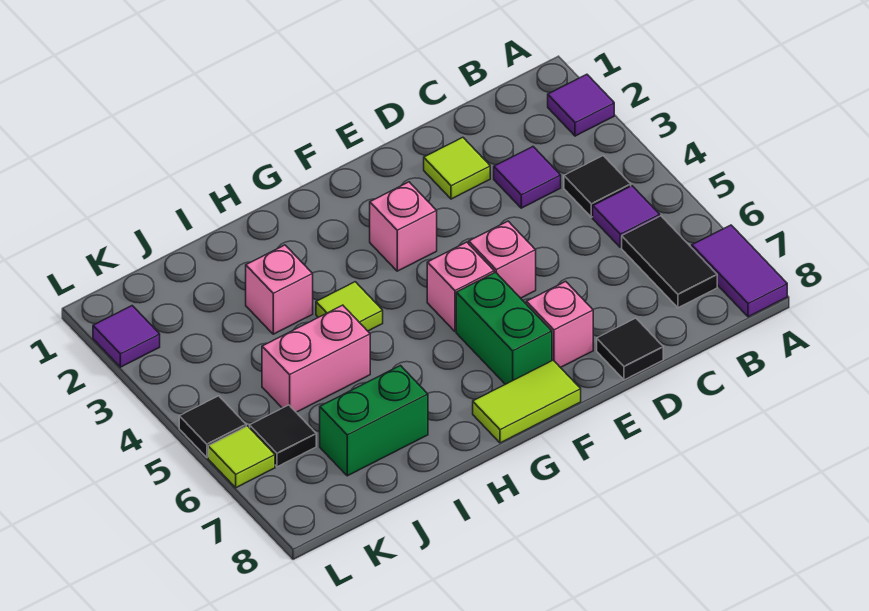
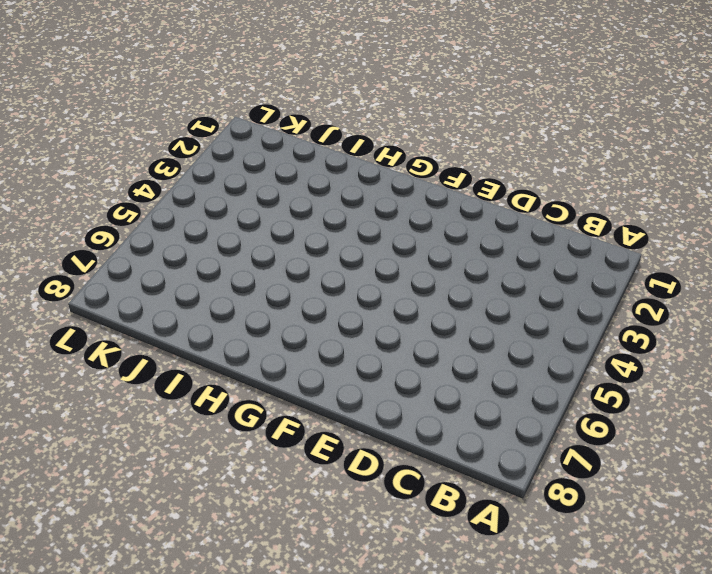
none -> purple 1x1 tile [548,74,614,136]
none -> purple 1x2 tile [692,225,787,317]
none -> black 1x1 tile [564,156,631,217]

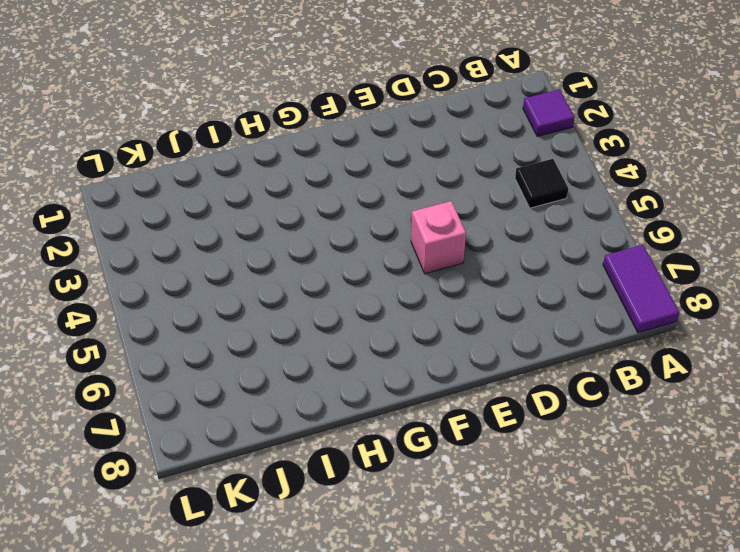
none -> purple 1x1 tile [593,186,660,247]
none -> black 1x2 tile [622,216,717,308]
none -> purple 1x1 tile [494,147,561,208]

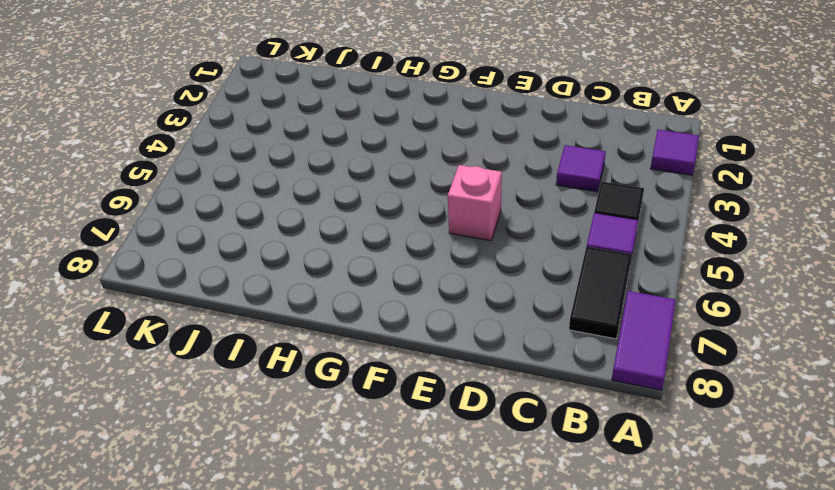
none -> lime 1x1 tile [424,137,490,199]
none -> black 1x1 tile [597,318,663,380]
none -> pink 1x1 brick [526,281,593,368]

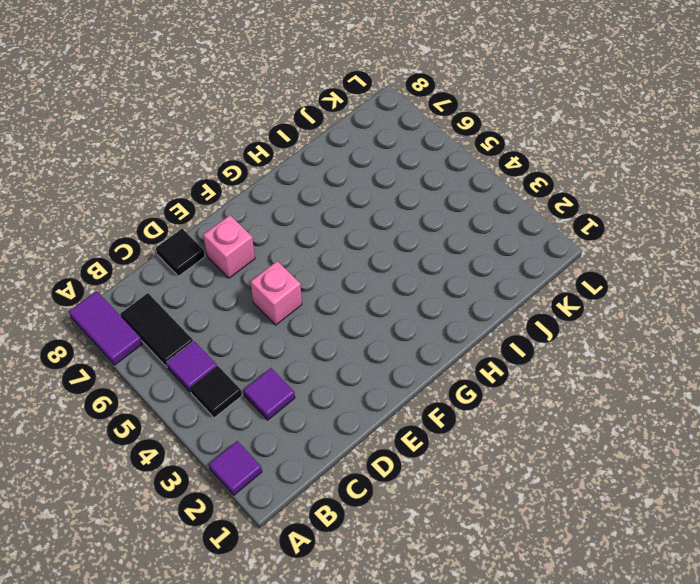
none -> lime 1x1 tile [424,137,490,199]
none -> pink 1x1 brick [370,182,437,271]
none -> pink 1x1 brick [427,242,494,331]

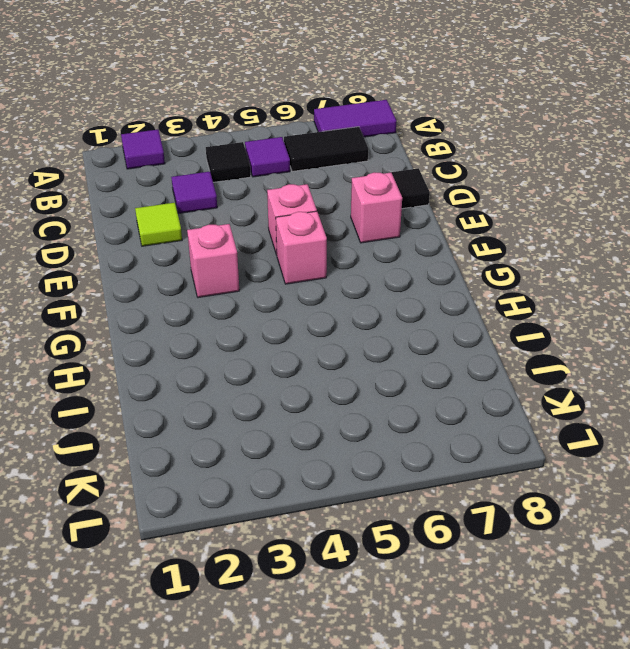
none -> green 1x2 brick [456,272,552,384]
none -> lime 1x2 tile [473,360,581,443]
none -> lime 1x1 tile [316,282,383,331]

